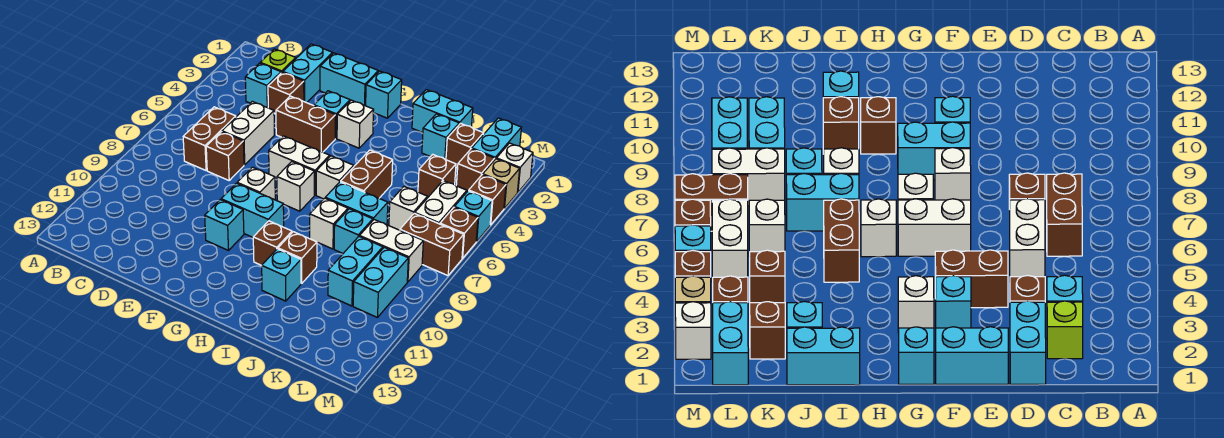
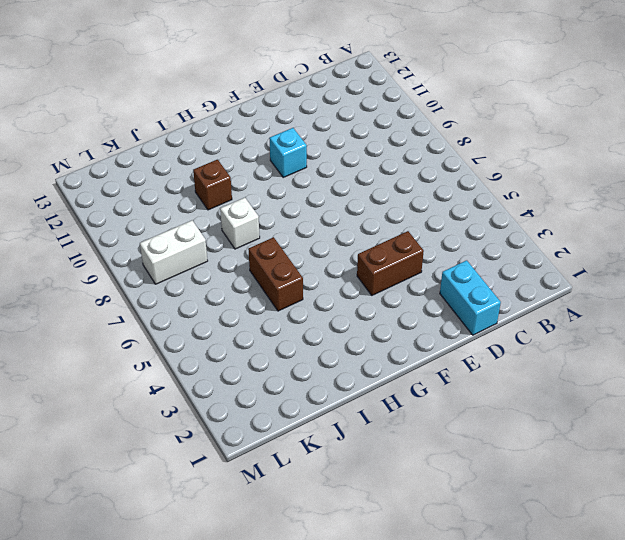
none -> lime 1x1 brick [260,49,296,73]
none -> cyan 1x1 brick [245,63,281,108]
none -> brown 1x2 brick [183,107,236,170]
none -> brown 1x1 brick [268,72,304,114]

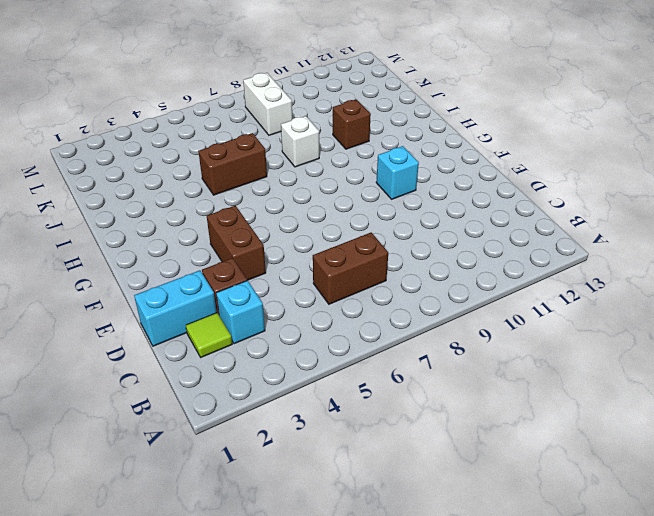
lime 1x1 tile [186,313,232,357] -> lime 1x1 brick [260,49,296,73]
none -> white 1x2 brick [222,101,274,165]
none -> brown 1x1 brick [206,132,244,180]
none -> cyan 1x2 brick [320,53,378,106]
none -> cyan 1x1 brick [314,91,350,139]

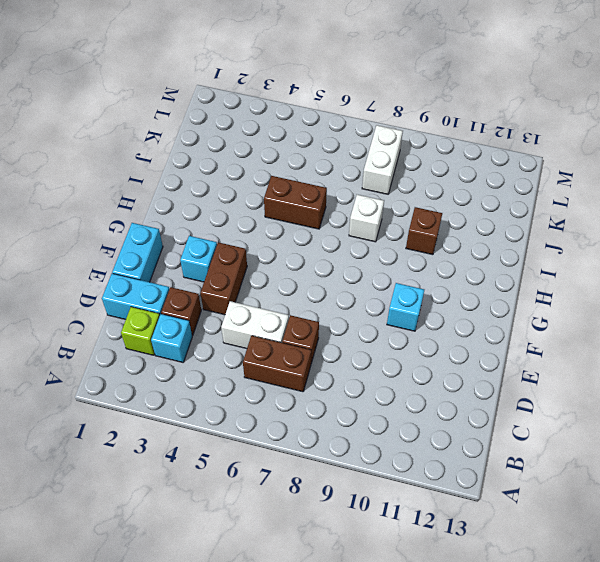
none -> white 1x2 brick [269,136,330,195]
none -> white 1x1 brick [237,167,275,200]
none -> cyan 1x2 brick [221,183,284,237]
none -> cyan 1x1 brick [366,71,402,118]

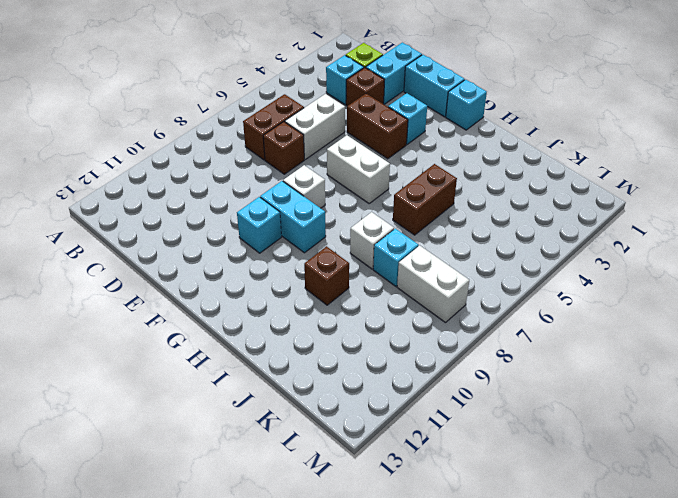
none -> white 1x1 brick [337,100,374,148]
none -> white 1x1 brick [277,162,314,211]
none -> white 1x1 brick [316,156,354,199]
none -> brown 1x1 brick [253,221,292,265]

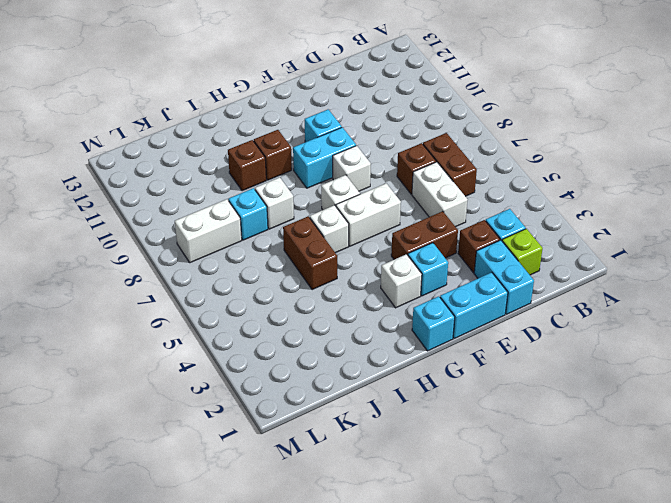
none -> cyan 1x2 brick [412,90,473,133]
none -> cyan 1x2 brick [325,182,388,225]
none -> cyan 1x1 brick [262,249,301,301]
none -> cyan 1x1 brick [422,114,459,160]

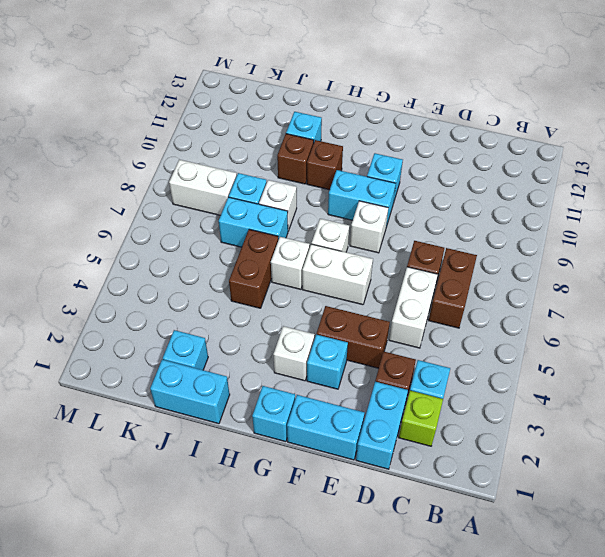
none -> brown 1x1 brick [446,124,484,168]
none -> brown 1x1 brick [418,154,456,198]
none -> white 1x1 brick [389,187,427,230]
none -> cyan 1x2 brick [328,236,383,306]

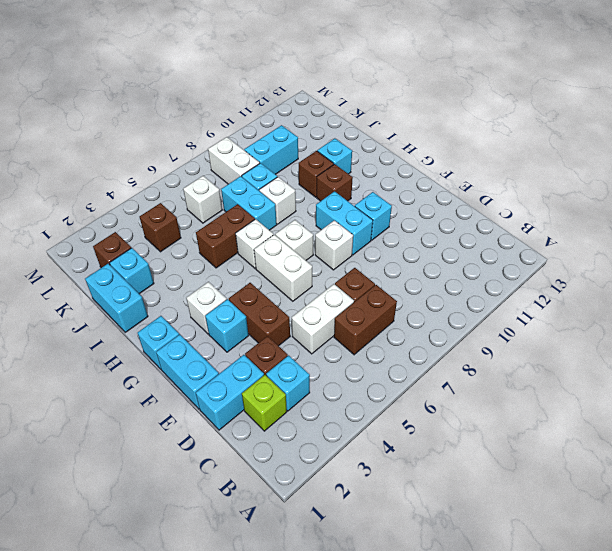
none -> cyan 1x2 brick [472,118,521,159]
none -> brown 1x1 brick [456,149,495,191]
none -> white 1x2 brick [415,181,467,224]
none -> brown 1x2 brick [400,213,464,276]

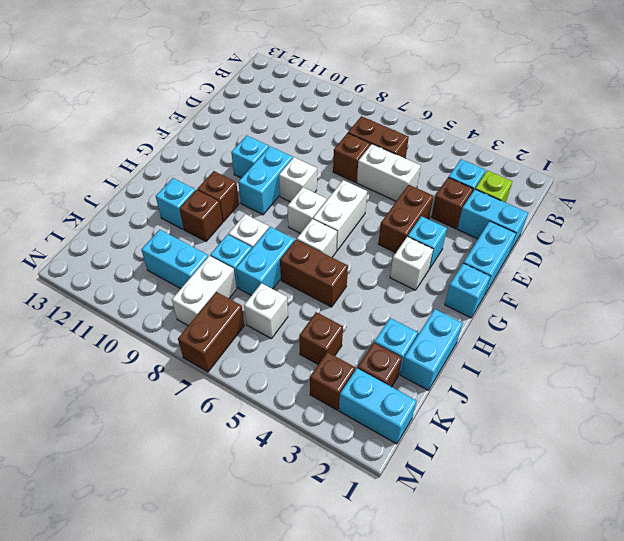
none -> white 1x2 brick [415,181,467,224]
none -> cyan 1x2 brick [353,247,408,318]
none -> white 1x1 brick [496,143,533,192]
none -> tan 1x1 brick [483,159,520,209]

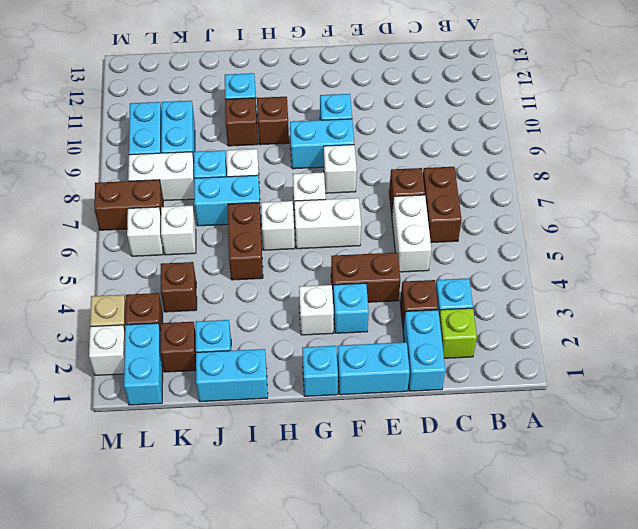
white 1x1 brick [127,207,163,256] -> white 1x2 brick [415,181,467,224]
none -> brown 1x1 brick [469,175,506,225]
none -> cyan 1x1 brick [455,191,492,242]
none -> brown 1x1 brick [440,207,478,258]

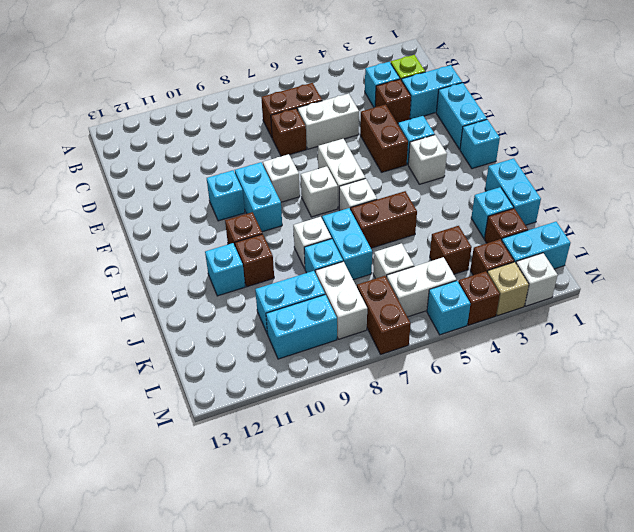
none -> brown 1x1 brick [440,207,478,258]

